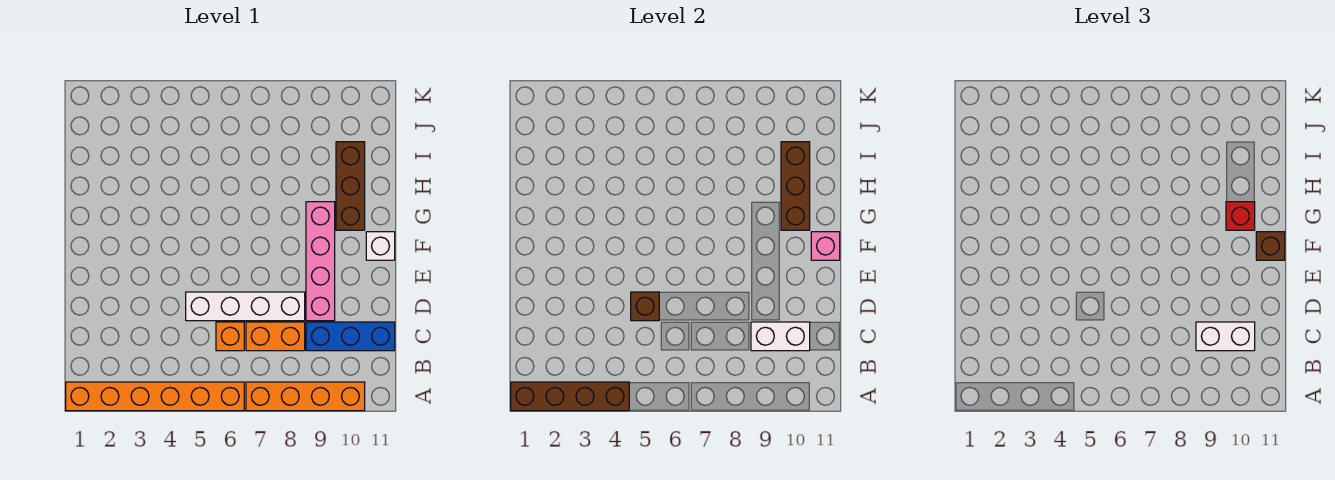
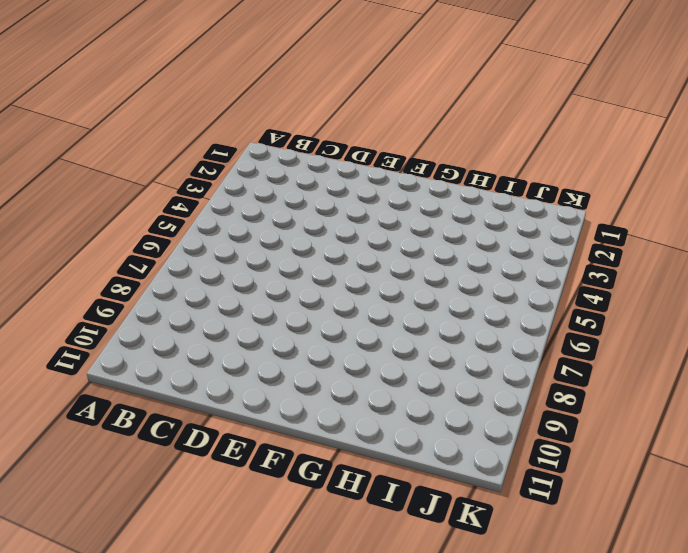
none -> orange 1x6 brick [66,382,244,411]
none -> orange 1x4 brick [246,382,365,411]
none -> orange 1x1 brick [216,322,244,351]

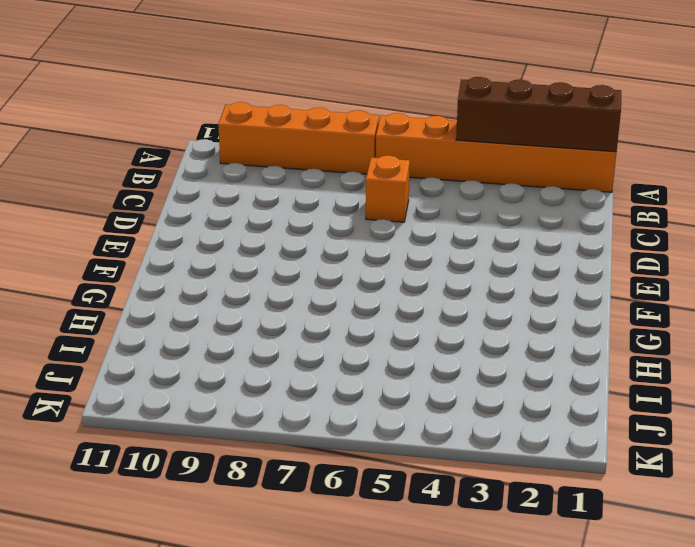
none -> orange 1x2 brick [246,322,305,351]
none -> blue 1x3 brick [306,322,395,351]
none -> white 1x4 brick [186,292,305,321]

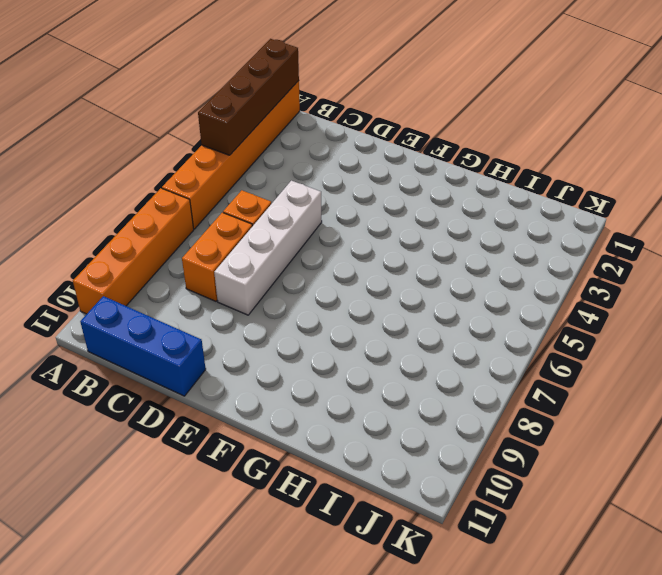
blue 1x3 brick [80,296,206,396] -> blue 1x3 brick turned to [306,322,395,351]
none -> pink 1x4 brick [306,202,335,321]
none -> white 1x1 brick [366,232,395,260]
none -> brown 1x3 brick [336,142,365,230]

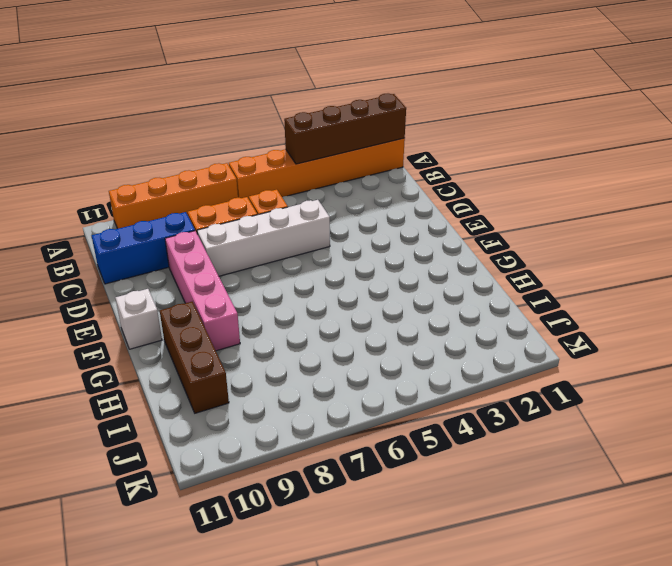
none -> white 1x2 brick [751,322,810,351]
none -> brown 1x1 brick [631,292,659,321]
none -> pink 1x1 brick [811,232,840,260]

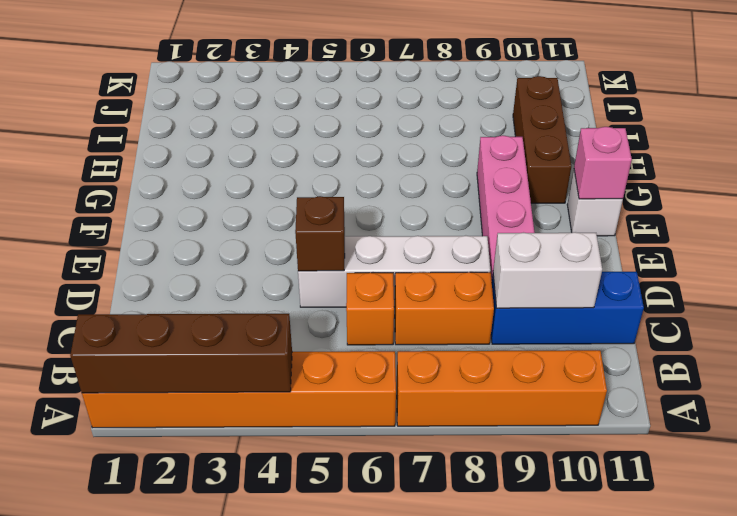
none -> brown 1x3 brick [781,142,810,230]
none -> white 1x2 brick [1196,322,1255,351]
none -> brown 1x1 brick [1256,232,1285,260]

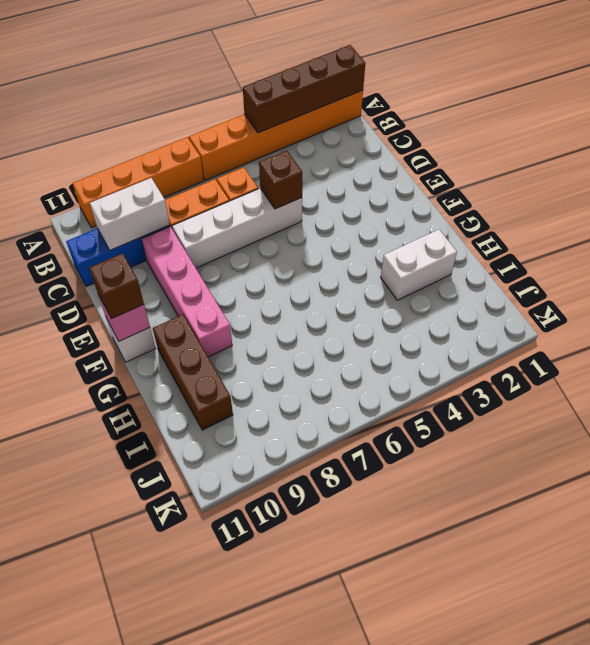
white 1x2 brick [381,229,457,300] -> white 1x2 brick moved to [1196,322,1255,351]
none -> brown 1x3 brick [781,142,810,230]
none -> red 1x1 brick [1226,202,1255,230]

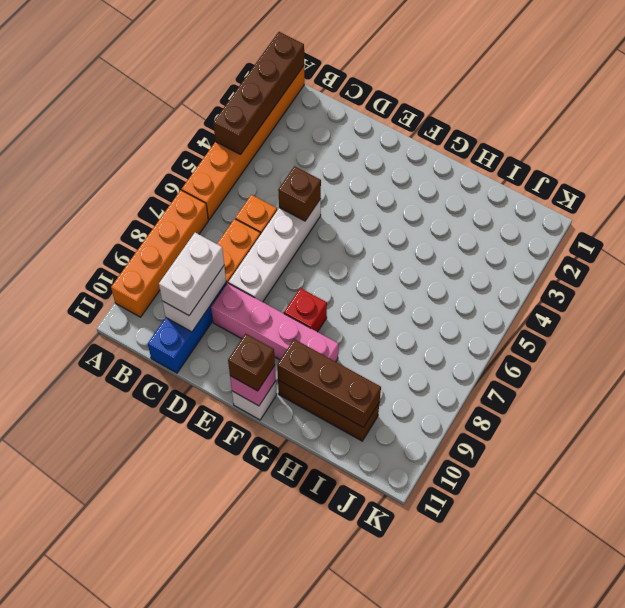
red 1x1 brick [284,288,327,332] -> red 1x1 brick moved to [1226,202,1255,230]

